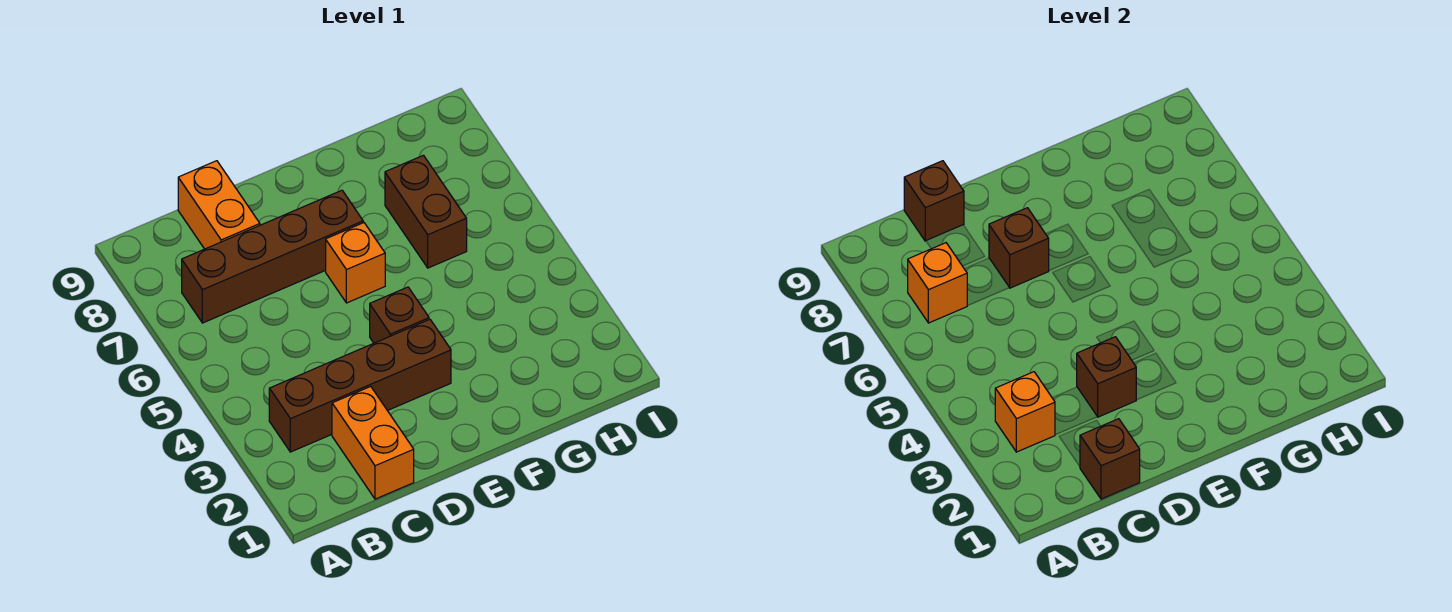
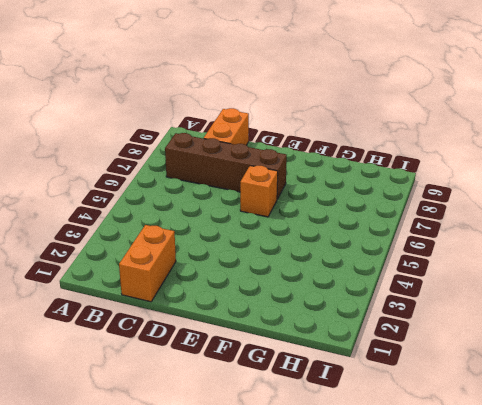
none -> brown 1x4 brick [269,319,451,452]
none -> brown 1x1 brick [370,287,429,343]
none -> brown 1x2 brick [385,155,467,268]

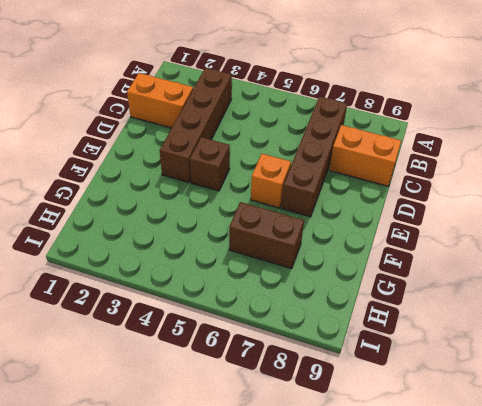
none -> orange 1x1 brick [995,372,1055,452]
none -> orange 1x1 brick [908,243,967,323]
none -> brown 1x1 brick [1080,419,1140,499]

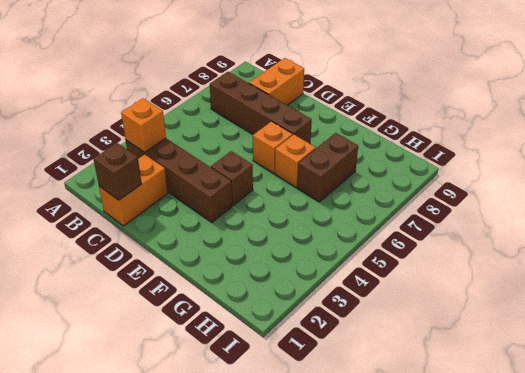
orange 1x1 brick [275,135,316,187] -> orange 1x1 brick moved to [908,243,967,323]
none -> brown 1x1 brick [904,161,964,241]
none -> brown 1x1 brick [1077,337,1136,417]
none -> brown 1x1 brick [989,208,1049,288]

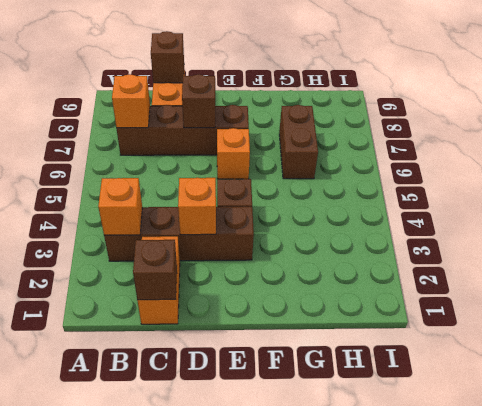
orange 1x1 brick [178,178,216,235] -> brown 1x1 brick [1077,337,1136,417]

